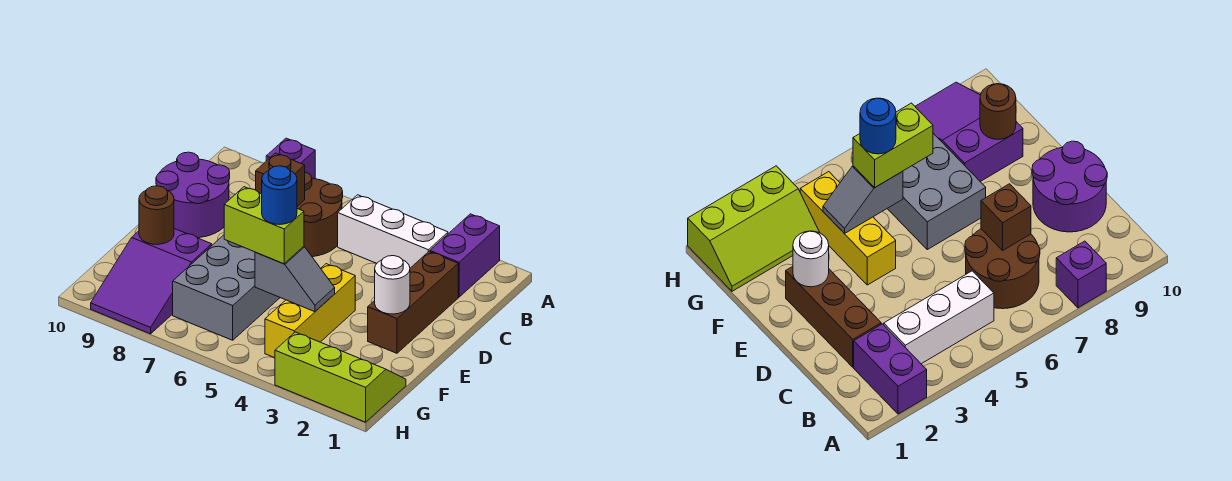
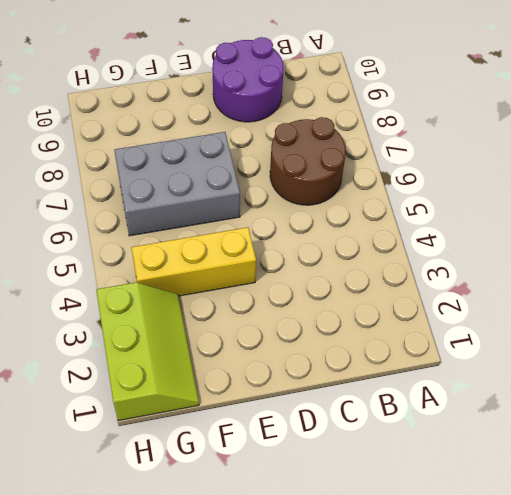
none -> purple 1x2 brick [430,214,500,297]
none -> purple 1x1 brick [266,138,315,179]
none -> white 1x3 brick [338,195,448,268]

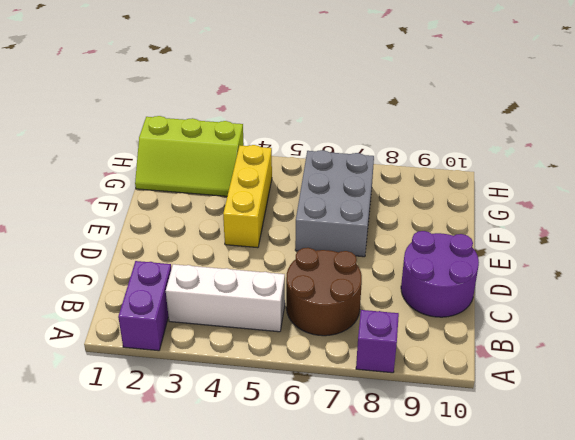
none -> brown 1x3 brick [368,252,458,353]
none -> purple 2x3 slope [91,229,212,334]
none -> brown 1x1 brick [256,153,305,206]

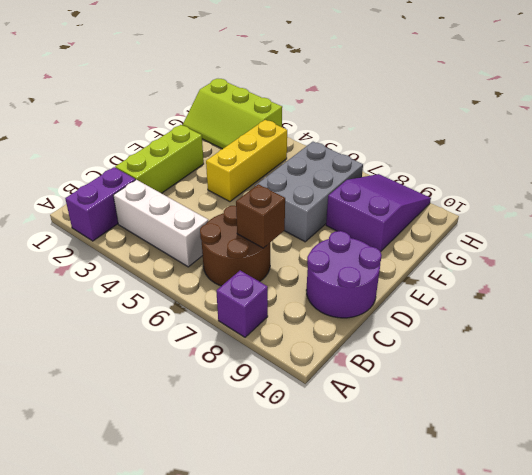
lime 1x3 brick [115,125,204,193] -> brown 1x3 brick [368,252,458,353]
none -> white 1x1 round brick [375,256,410,314]
none -> grey 1x2 slope [255,246,335,312]
none -> brown 1x1 round brick [139,186,174,244]

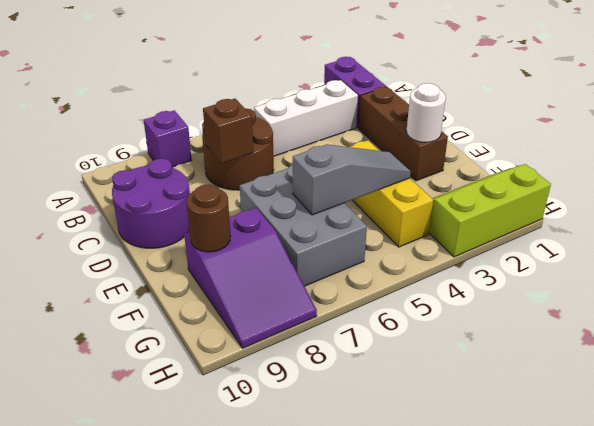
grey 1x3 slope [293,144,411,215] -> grey 1x2 slope [255,246,335,312]
none -> lime 1x2 brick [224,187,304,264]
none -> blue 1x1 round brick [262,166,297,225]

